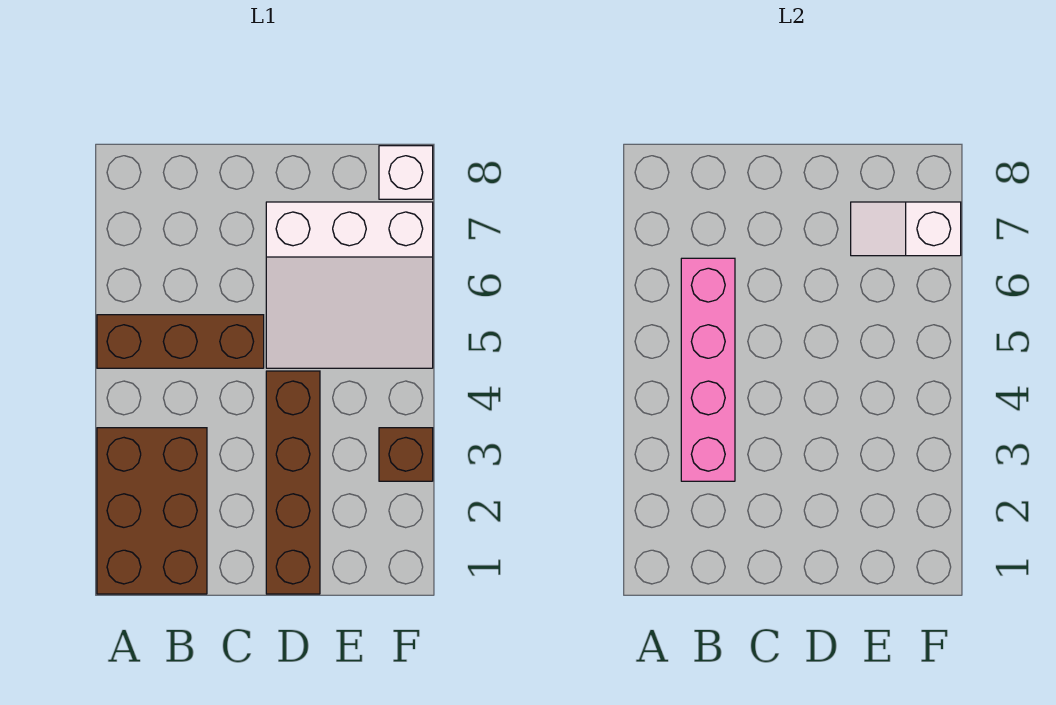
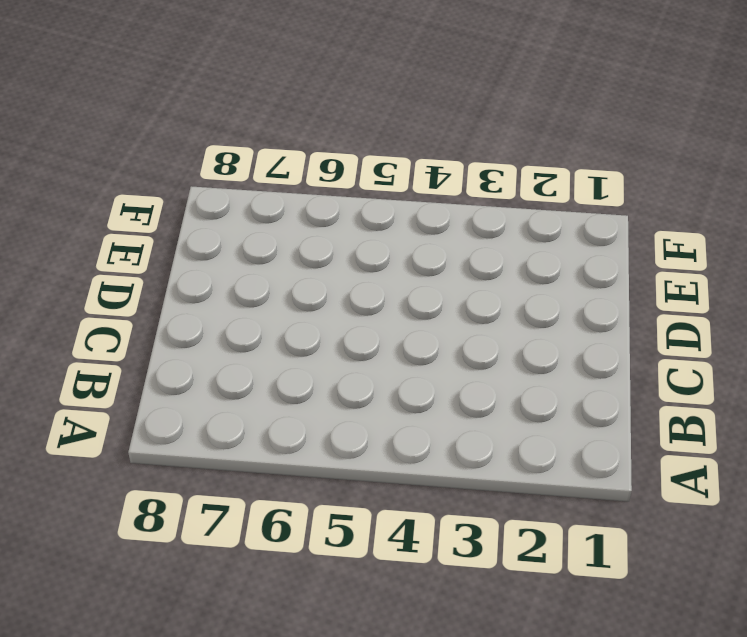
none -> brown 2x3 brick [97,428,207,594]
none -> brown 1x3 brick [97,315,264,368]

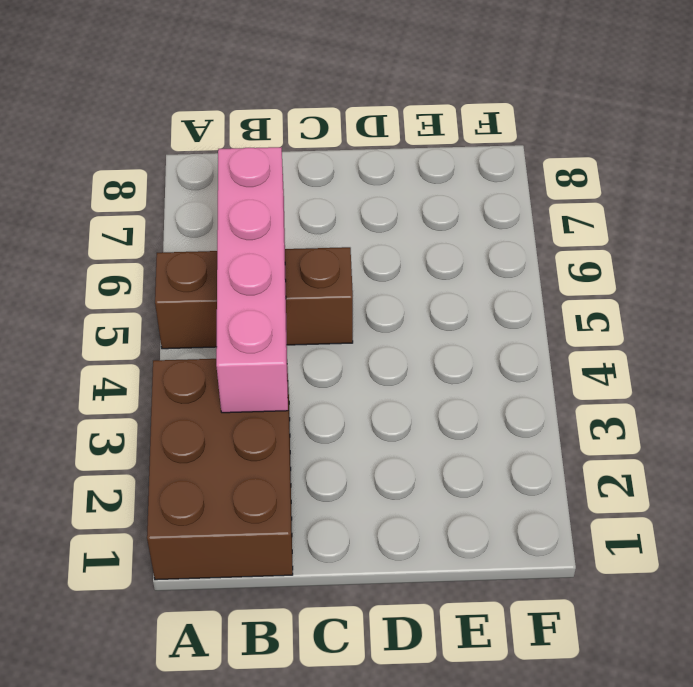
none -> brown 1x4 brick [266,371,320,594]
none -> white 3x3 slope [266,202,433,368]

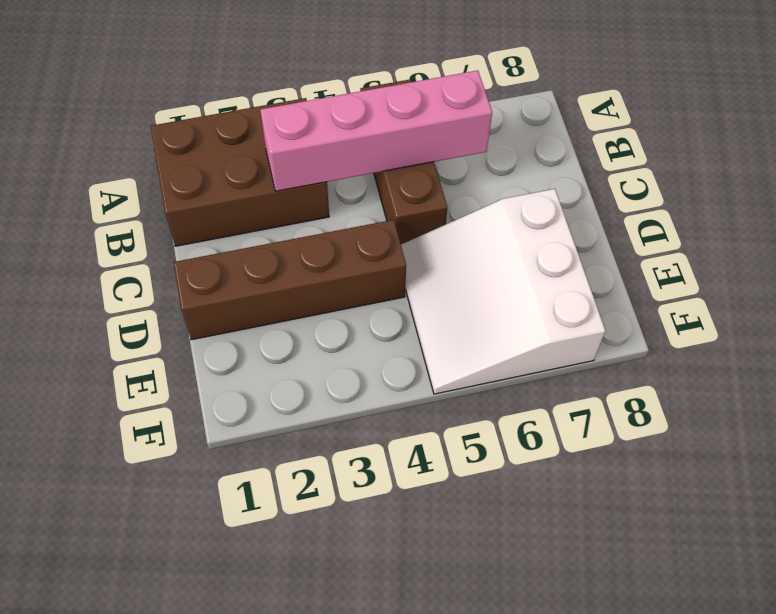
none -> brown 1x1 brick [379,428,433,481]
none -> white 1x1 brick [379,146,433,199]

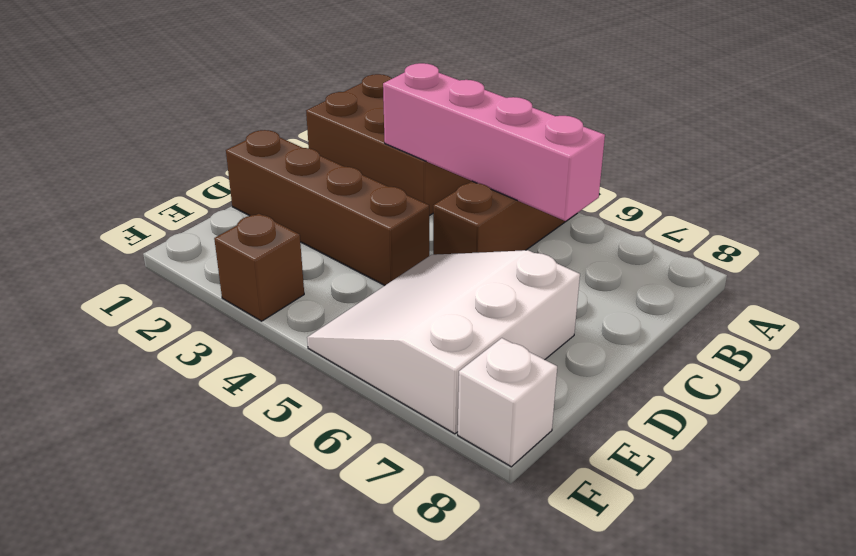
none -> white 1x2 slope [851,202,961,256]

